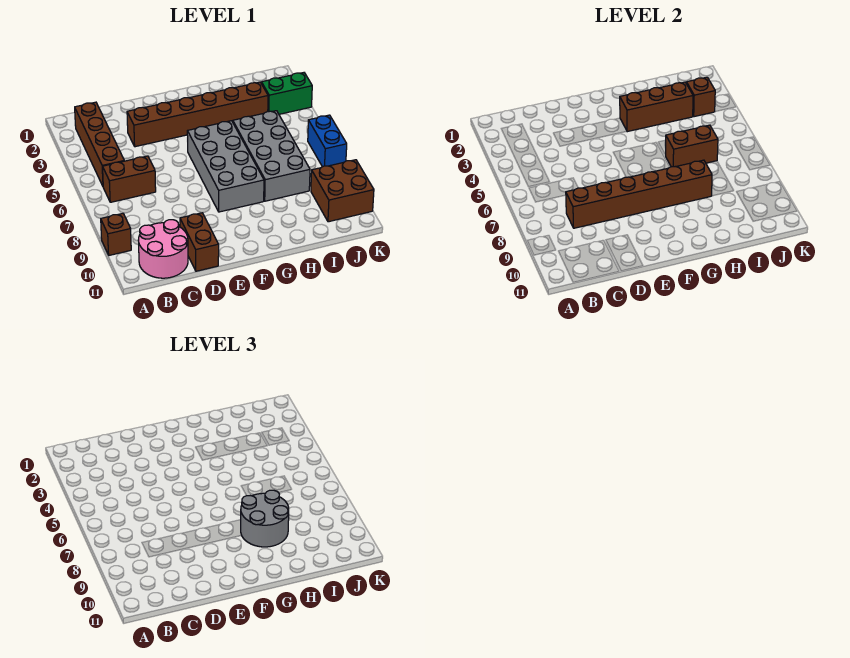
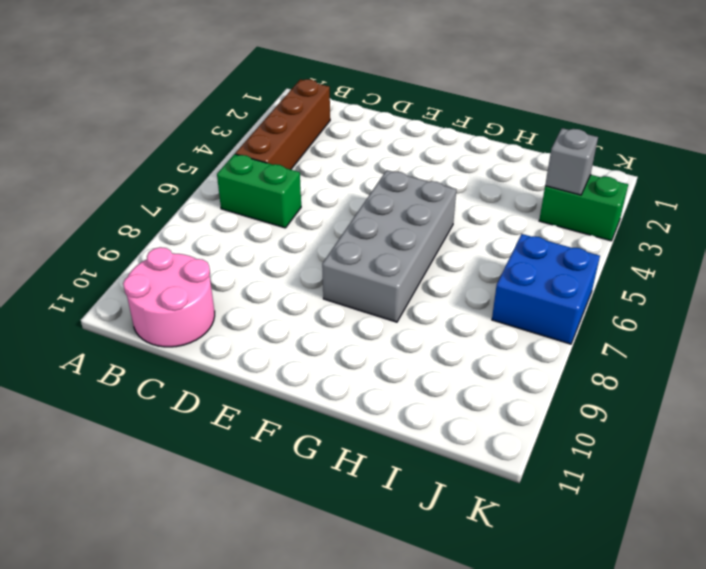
green 1x2 brick [217,154,301,228] -> brown 1x2 brick [103,156,156,202]
grey 1x1 brick [545,128,598,195] -> brown 1x1 brick [686,77,715,117]
blue 2x2 brick [492,234,600,344] -> blue 1x2 brick [308,115,347,167]
none -> brown 1x1 brick [101,213,131,255]
none -> brown 1x6 brick [127,82,268,147]
none -> brown 1x2 brick [180,213,219,271]

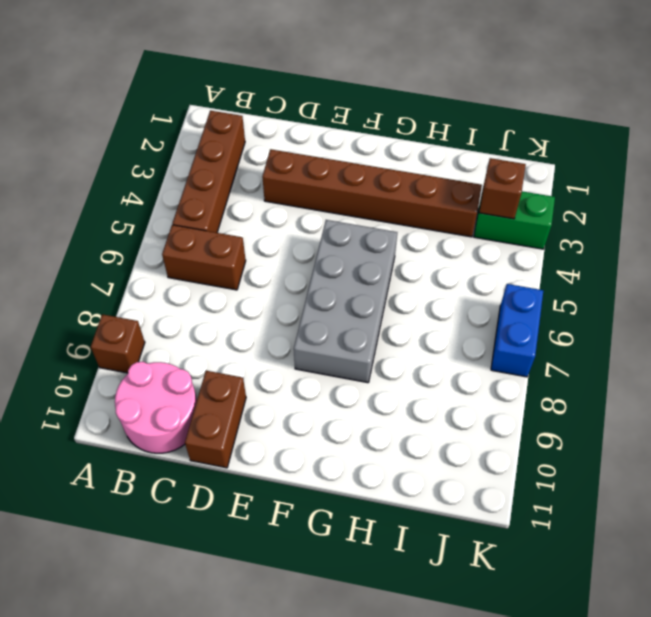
none -> grey 2x4 brick [233,111,310,201]
none -> brown 2x2 brick [311,160,374,222]
none -> brown 1x6 brick [566,160,712,228]

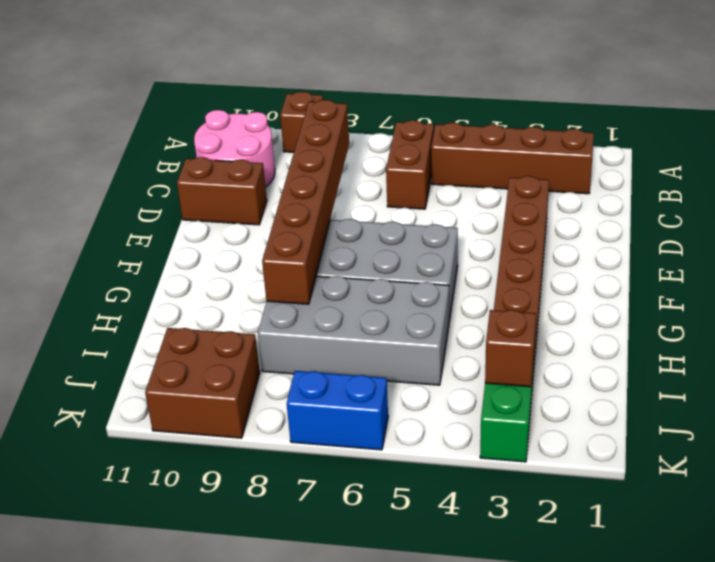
none -> brown 1x3 brick [620,82,693,132]
none -> brown 1x2 brick [666,125,718,167]
none -> grey 2x2 round brick [241,490,289,547]

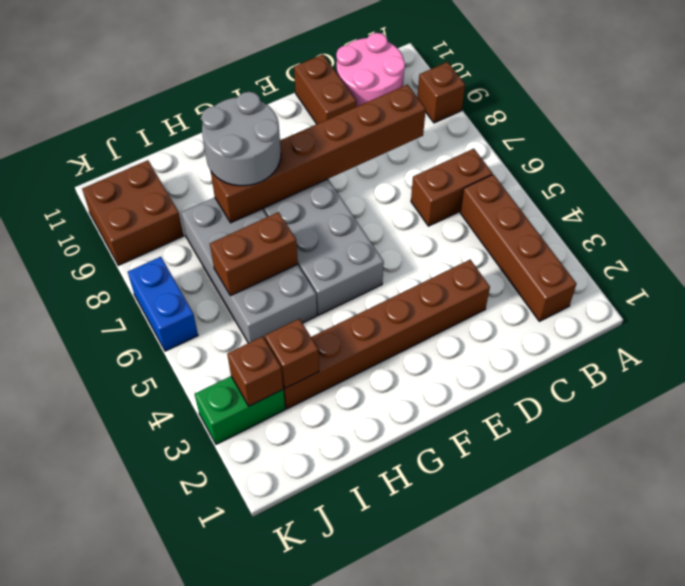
brown 1x1 brick [265,319,319,388] -> brown 1x3 brick [620,82,693,132]

